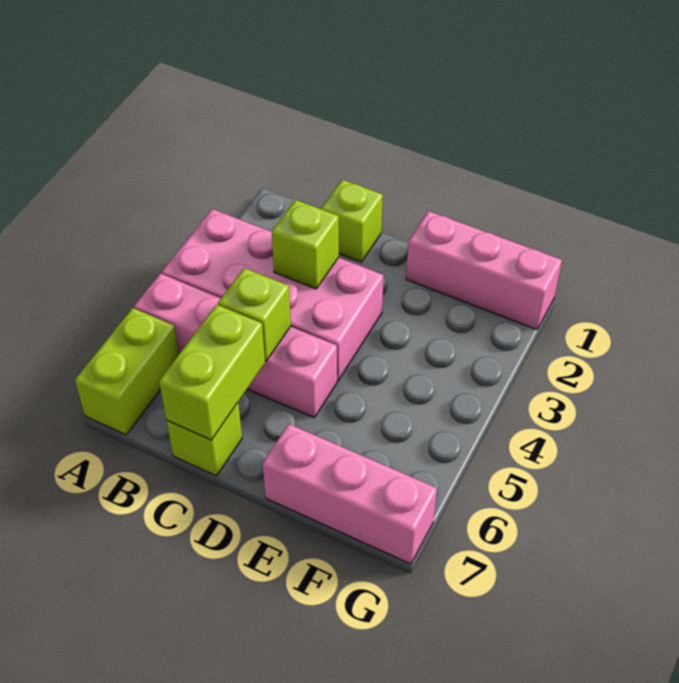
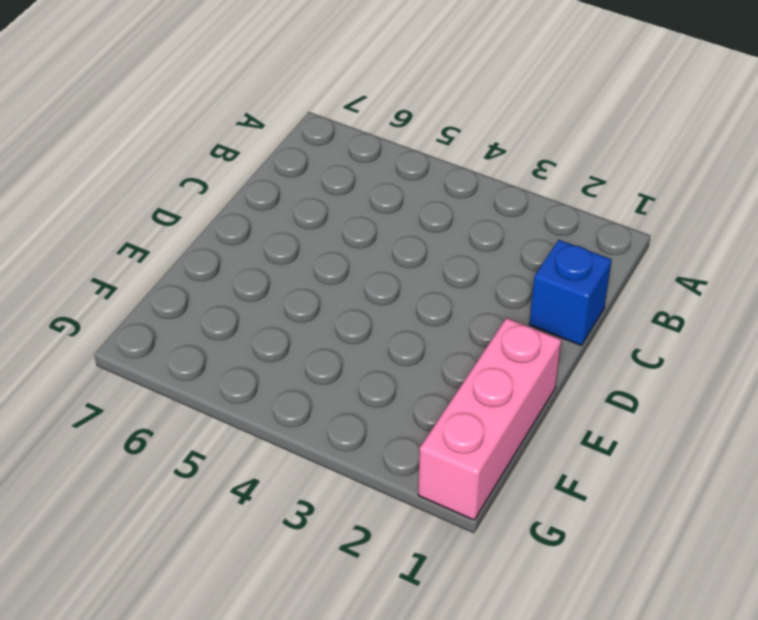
blue 1x1 brick [529,240,612,345] -> lime 1x1 brick [321,180,383,262]
none -> pink 2x4 brick [162,209,384,380]
none -> pink 1x4 brick [134,273,337,417]

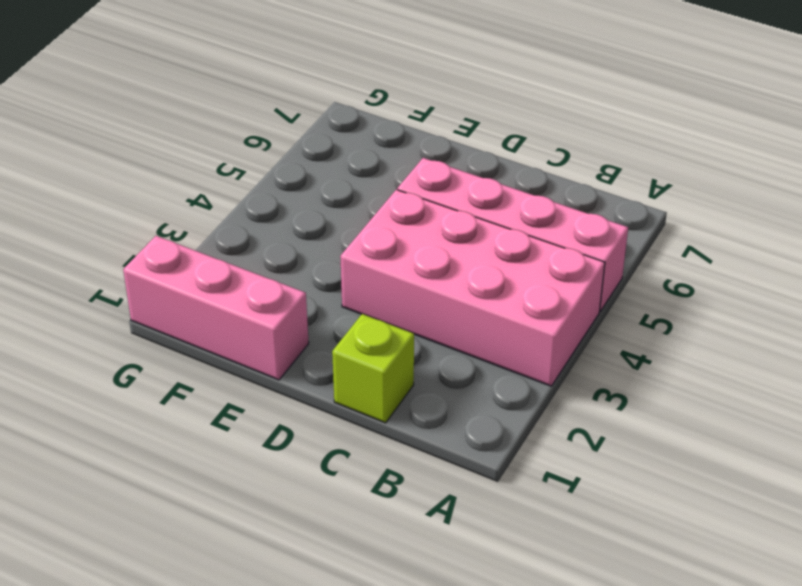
none -> lime 1x2 brick [75,308,179,435]
none -> lime 1x1 brick [167,403,242,476]

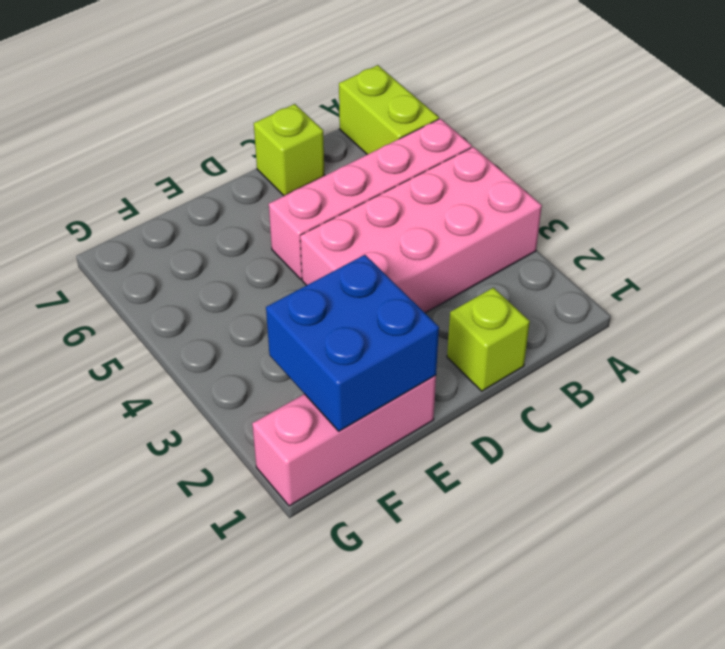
blue 2x2 brick [266,255,439,431] -> none
none -> pink 1x3 brick [263,424,437,564]
none -> lime 1x1 brick [272,200,339,289]

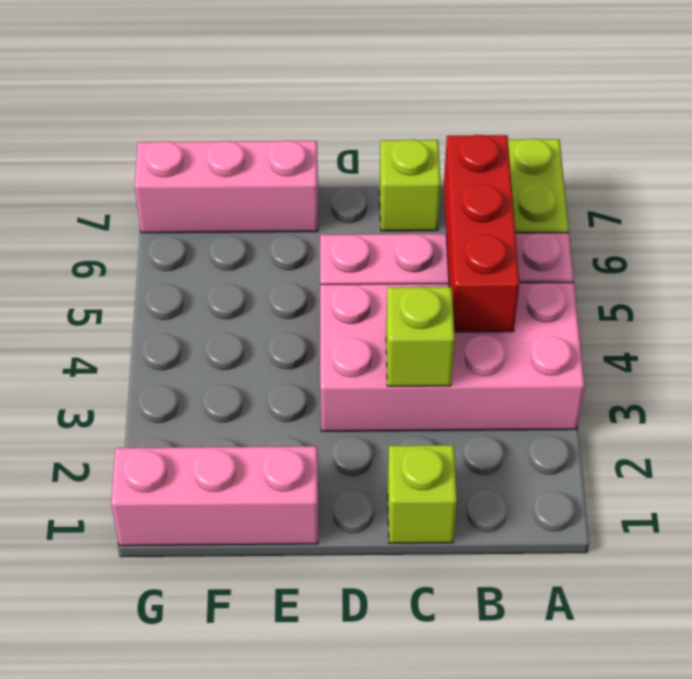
red 1x3 brick [444,135,519,332] -> none
none -> lime 1x1 brick [218,268,291,361]
none -> lime 1x2 brick [159,305,265,440]

